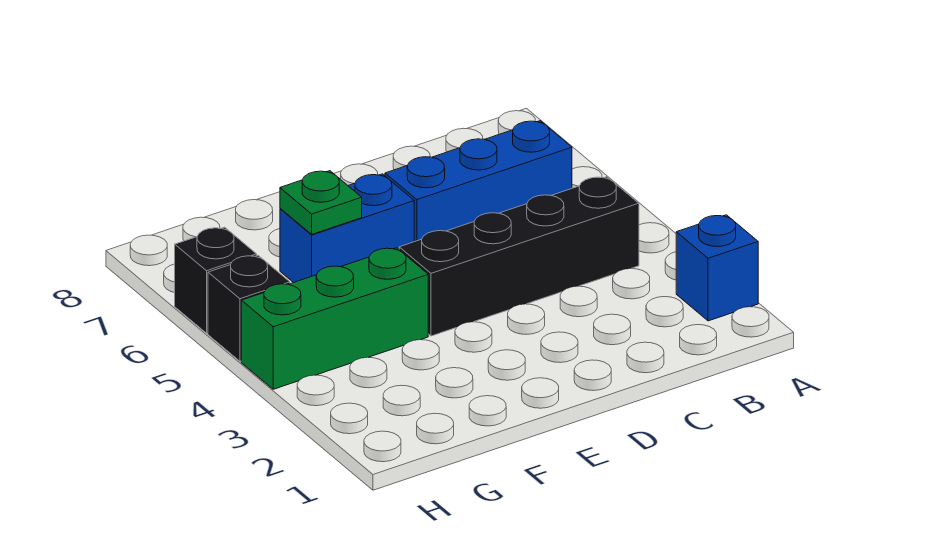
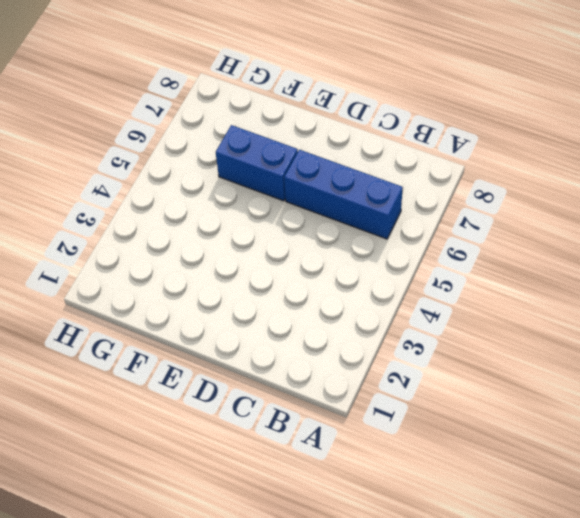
none -> blue 1x1 brick [676,215,758,321]
none -> black 1x4 brick [399,177,639,336]

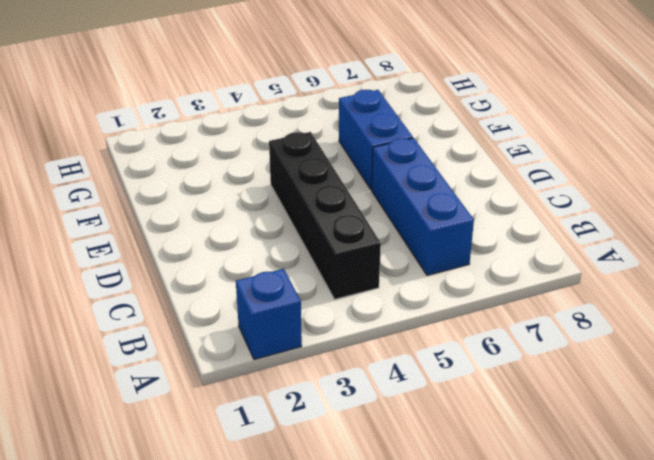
none -> green 1x3 brick [241,248,428,389]
none -> black 1x1 brick [208,255,290,361]

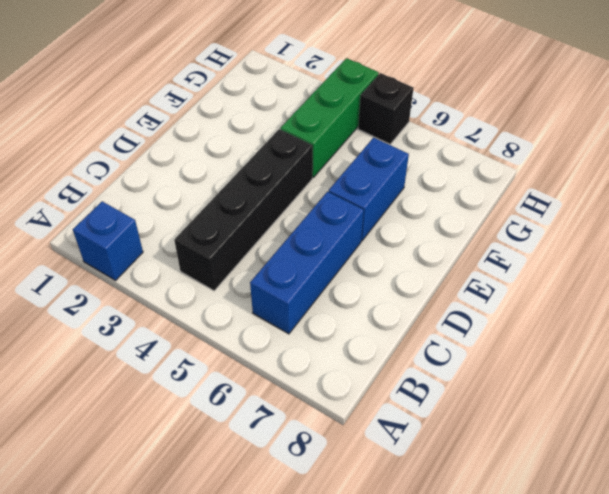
none -> black 1x1 brick [175,227,257,333]
none -> green 1x1 plate [280,171,362,234]

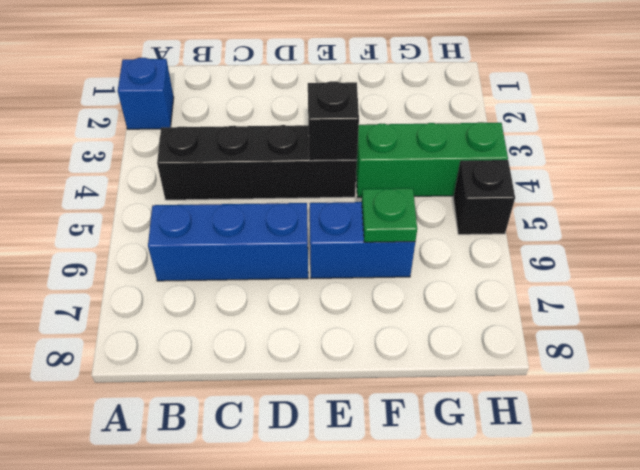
black 1x1 brick [308,81,359,161] -> black 1x1 brick moved to [175,227,257,333]

